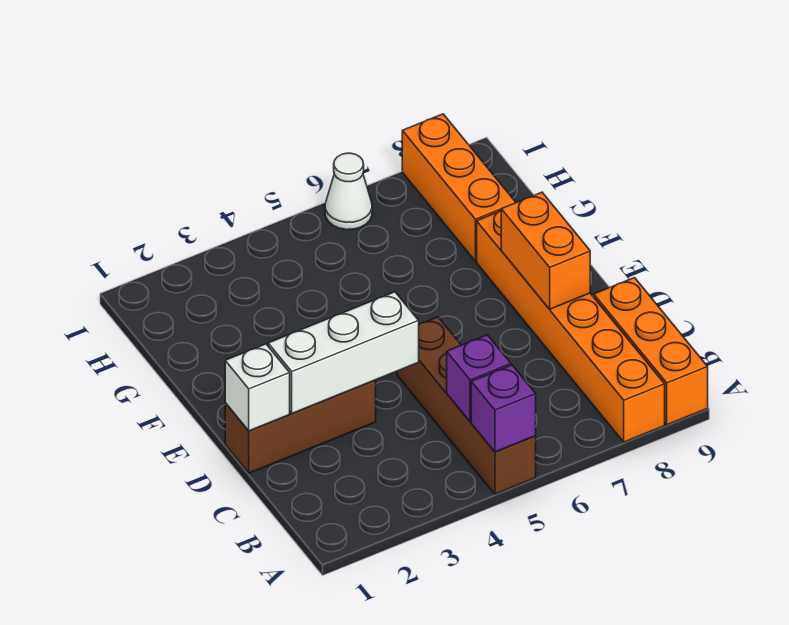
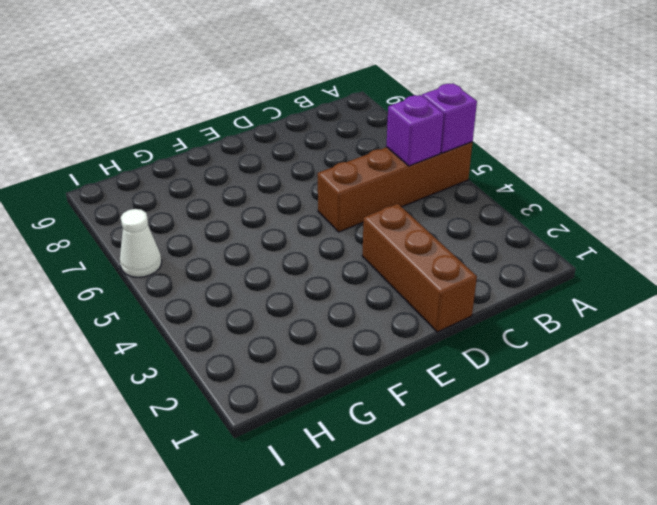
none -> orange 1x6 brick [477,211,665,442]
none -> orange 1x3 brick [594,278,708,425]

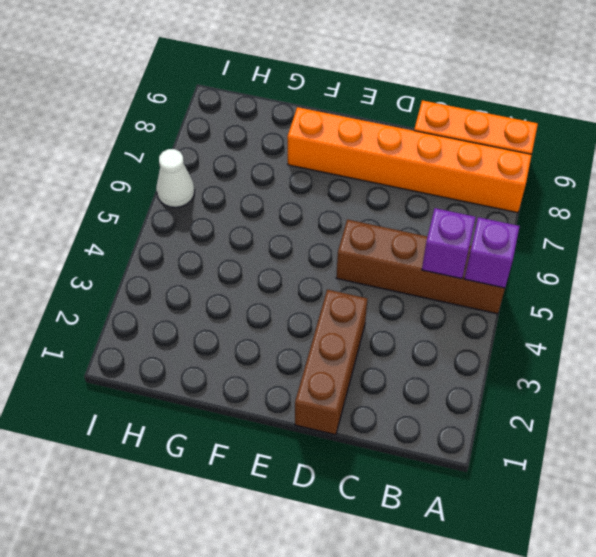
none -> orange 1x3 brick [402,114,516,261]
none -> white 1x1 brick [225,344,290,431]

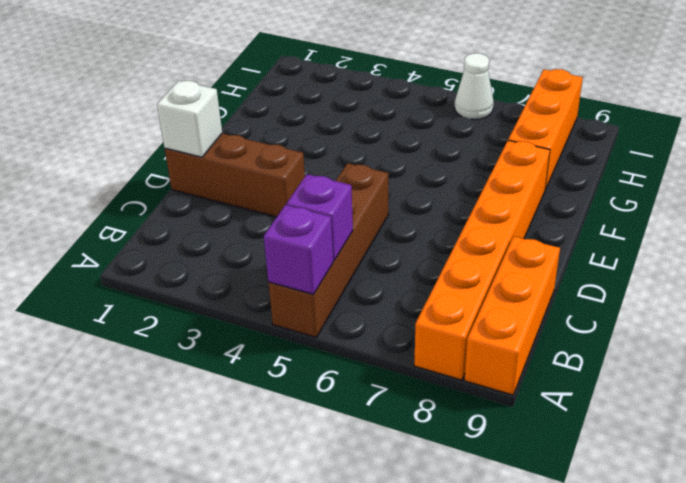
none -> white 1x3 brick [268,292,419,413]
none -> orange 1x2 brick [501,192,590,309]

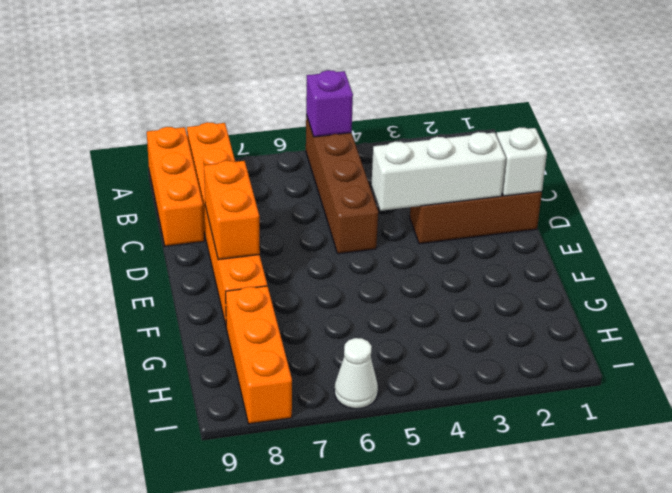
none -> purple 1x1 brick [447,335,511,422]

